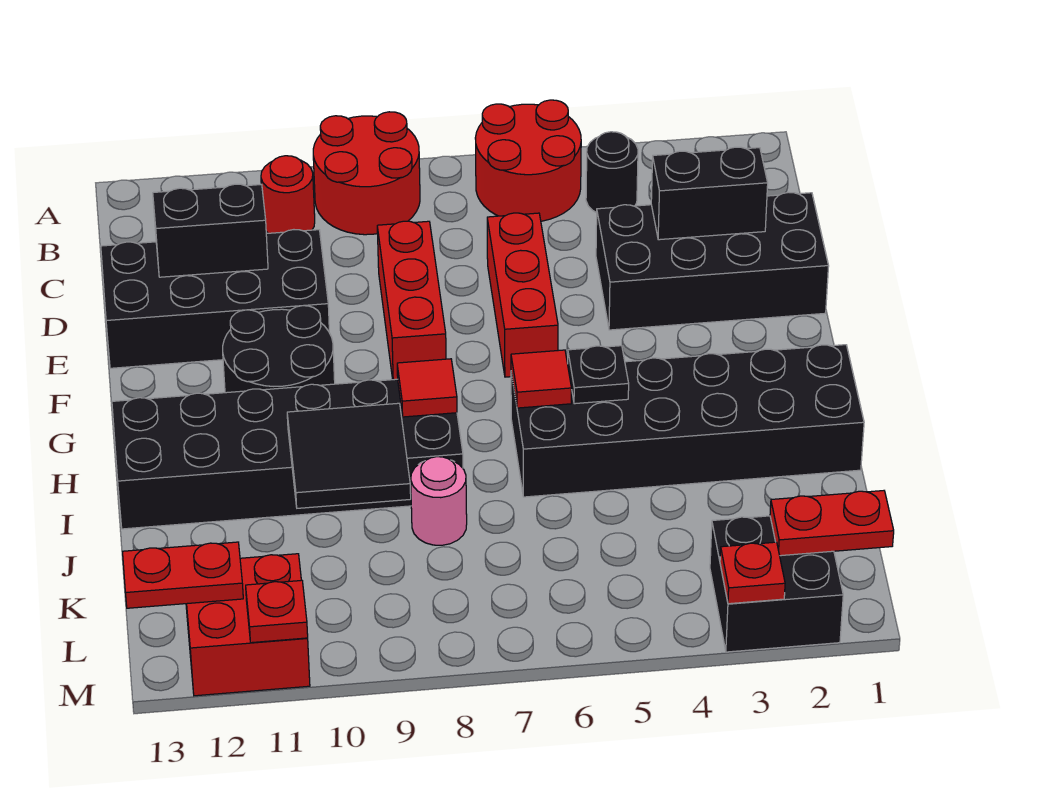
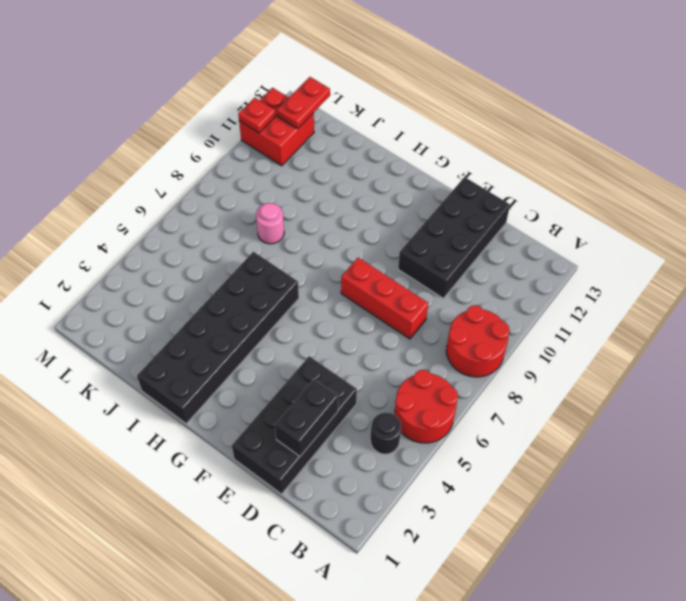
none -> red 1x1 round brick [261,156,315,233]
none -> red 1x3 brick [487,213,558,377]
none -> black 2x2 round brick [223,306,335,393]

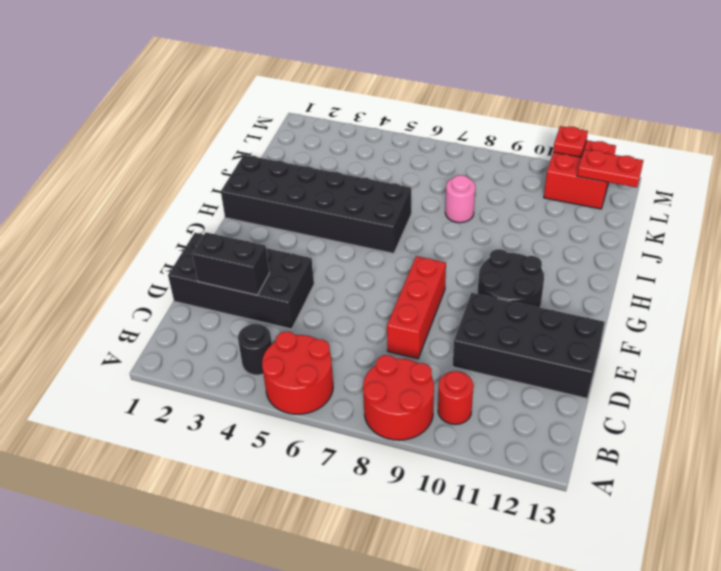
none -> red 1x3 brick [487,213,558,377]
none -> black 2x6 brick [112,379,463,529]
none -> black 2x2 brick [710,516,843,652]

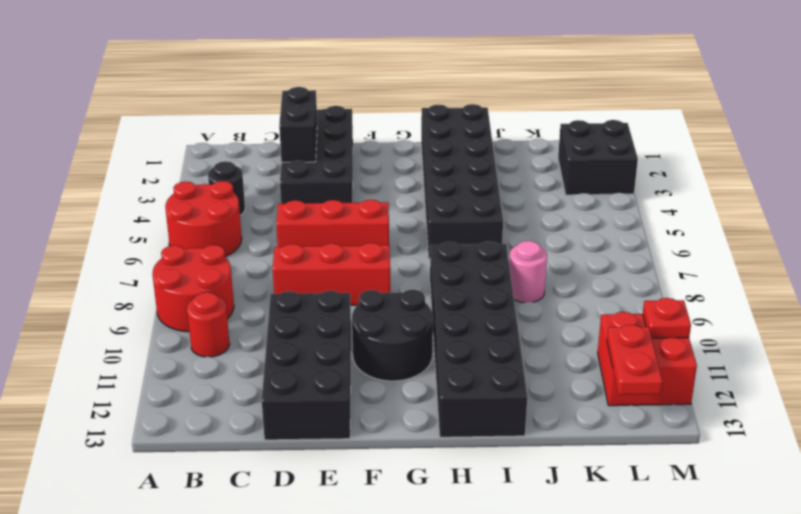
none -> black 1x2 brick [153,184,268,277]
none -> black 1x1 plate [568,346,629,404]
none -> red 1x1 tile [511,350,572,408]

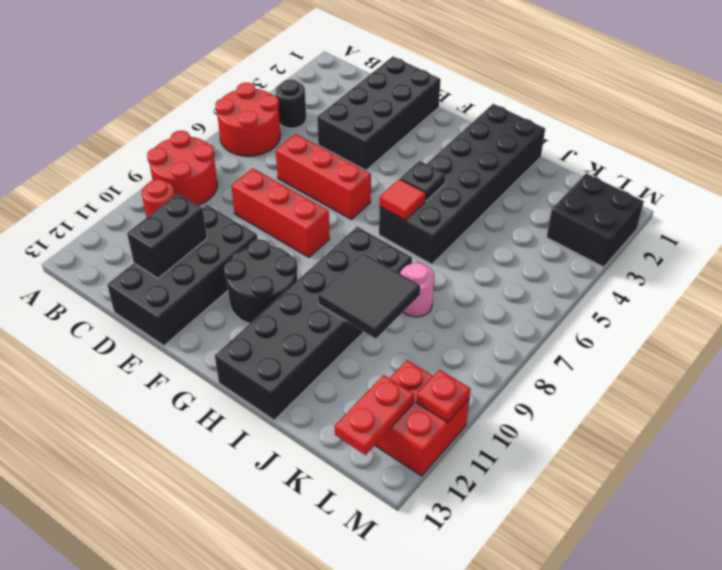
none -> black 1x2 brick [651,147,768,240]
none -> red 1x1 tile [397,359,457,417]
none -> red 1x2 plate [770,491,894,556]

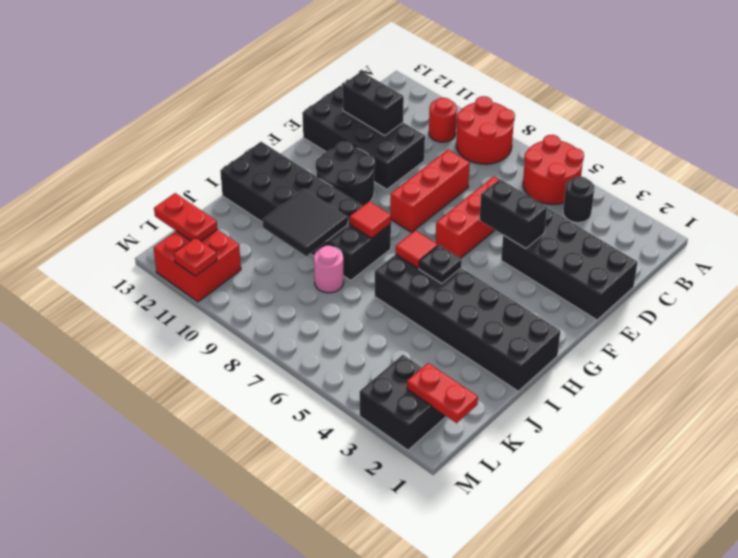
black 1x2 brick [479,179,547,249] -> black 1x2 brick moved to [651,147,768,240]
none -> red 1x1 plate [720,542,785,604]

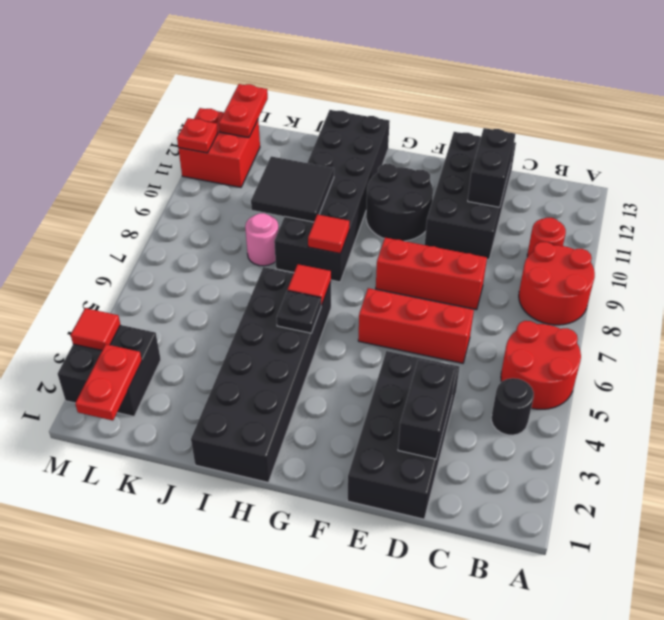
red 1x1 tile [71,308,120,350] -> red 1x1 plate [720,542,785,604]

